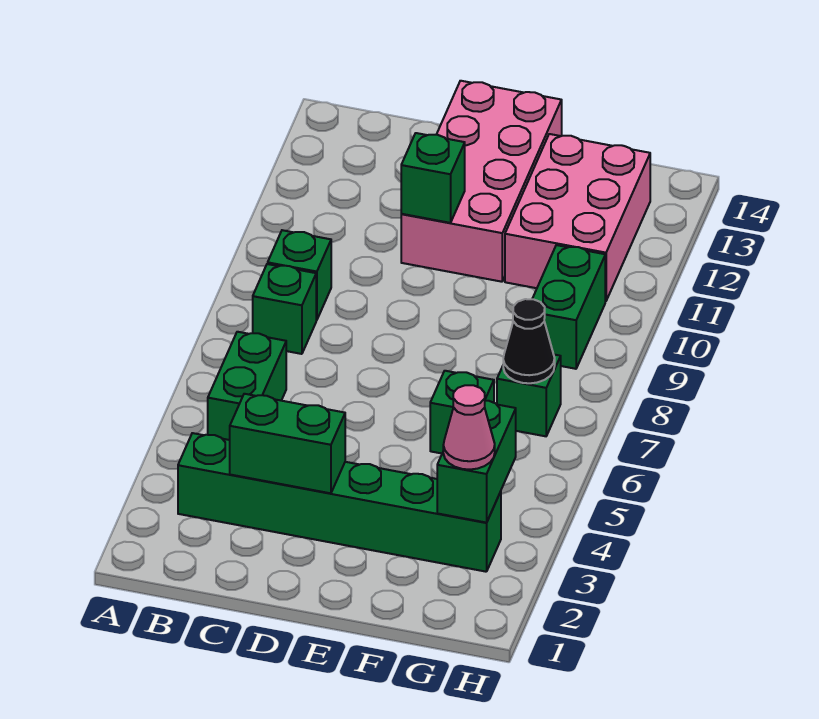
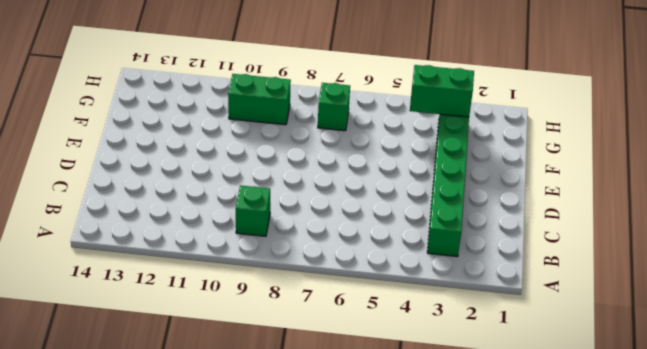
none -> green 1x2 brick [208,332,286,440]
none -> green 1x1 brick [253,264,316,354]
none -> pink 2x4 brick [401,81,562,282]

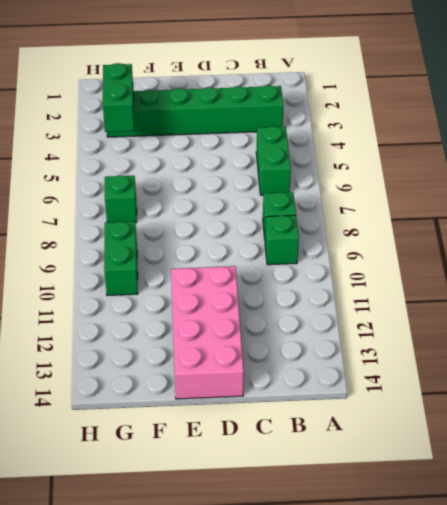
none -> green 1x1 brick [430,371,494,453]
none -> pink 2x3 brick [505,134,650,301]
none -> green 1x2 brick [230,394,345,493]

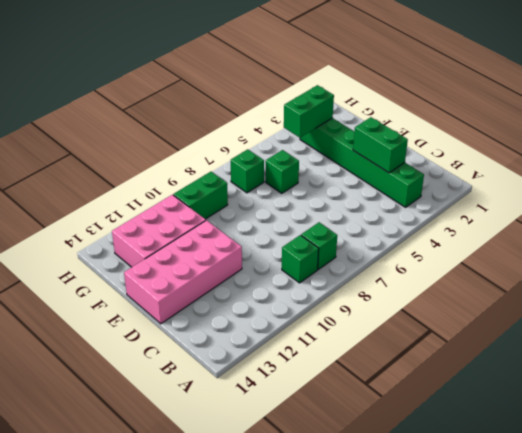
none -> green 1x2 brick [208,332,286,440]
none -> green 1x1 brick [401,133,465,223]
none -> black 1x1 cone [503,299,555,383]

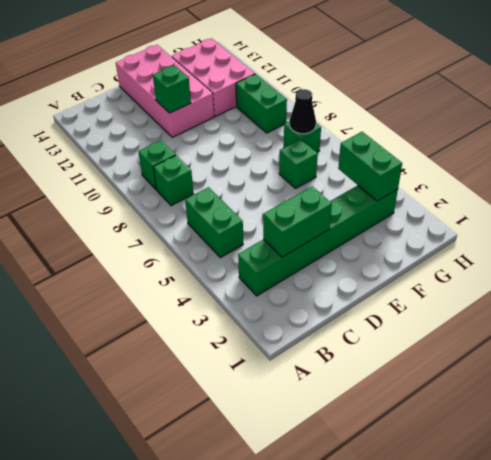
none -> pink 1x1 cone [443,385,495,470]

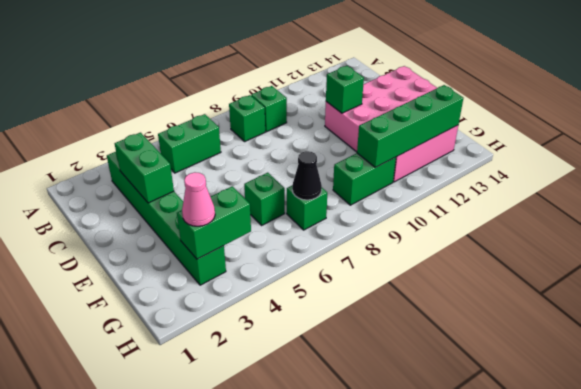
green 1x4 brick [357,85,463,167] -> none

